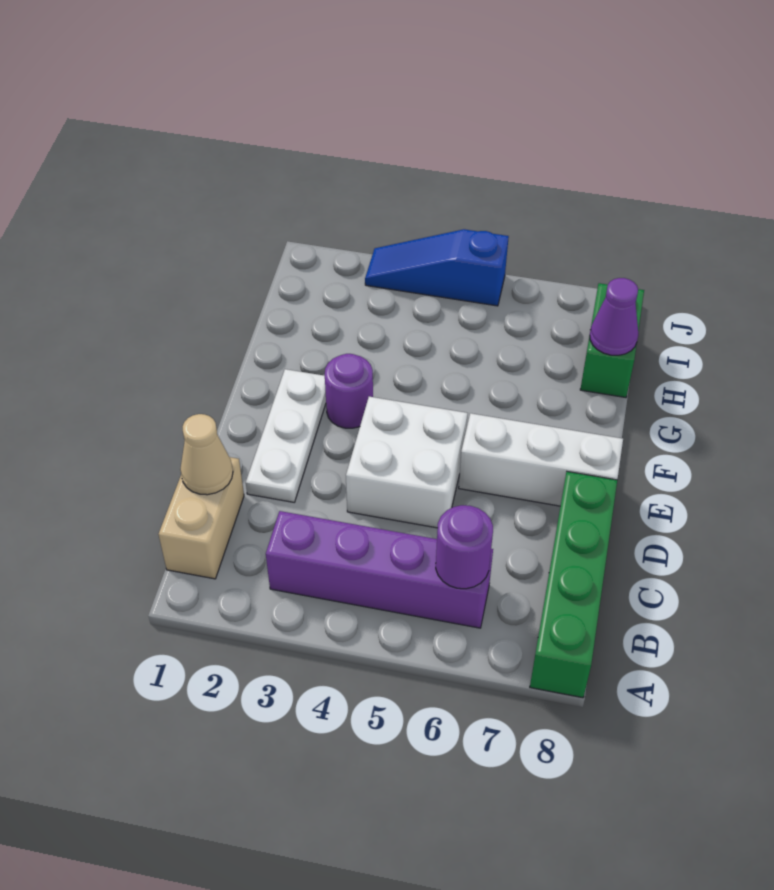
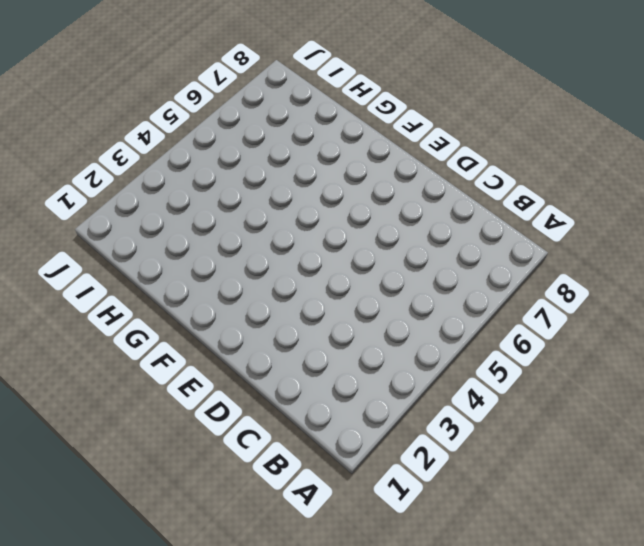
none -> green 1x4 brick [530,472,617,698]
none -> tan 1x2 brick [158,457,244,579]
none -> purple 1x4 brick [266,511,493,628]

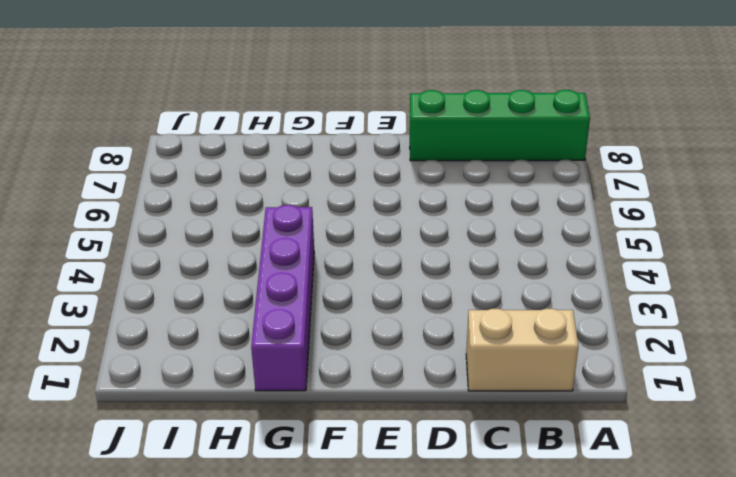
purple 1x4 brick [251,205,314,391] -> purple 1x4 brick moved to [266,511,493,628]
none -> white 1x3 plate [246,369,326,502]
none -> white 2x2 brick [346,397,468,528]
none -> white 1x3 brick [459,413,623,506]

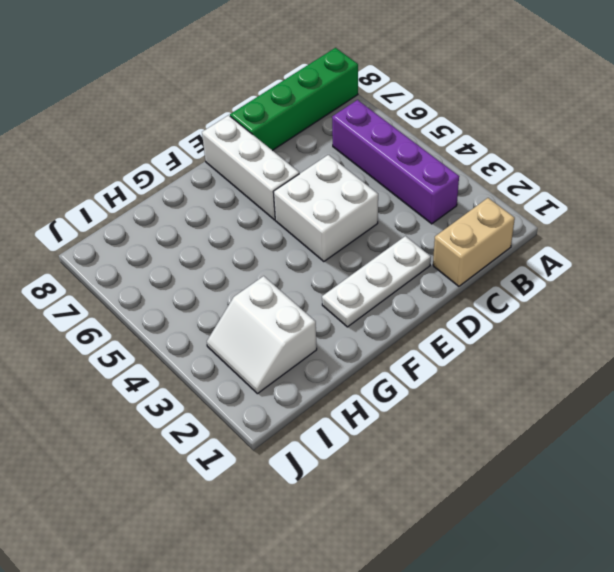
white 2x2 slope [207,276,317,394] -> none
none -> purple 1x1 round brick [325,354,373,428]
none -> green 1x2 brick [580,283,644,398]
none -> blue 1x3 slope [365,229,509,306]

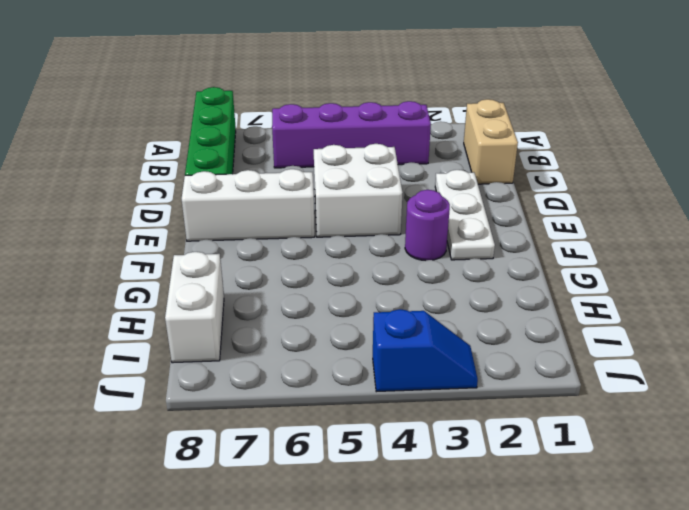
white 1x2 brick [165,252,224,363] -> green 1x2 brick [580,283,644,398]
blue 1x2 slope [373,309,478,392] -> blue 1x3 slope [365,229,509,306]
none -> purple 1x1 round brick [436,505,493,589]
none -> tan 1x1 cone [180,414,233,495]
none -> purple 1x1 cone [590,278,638,355]

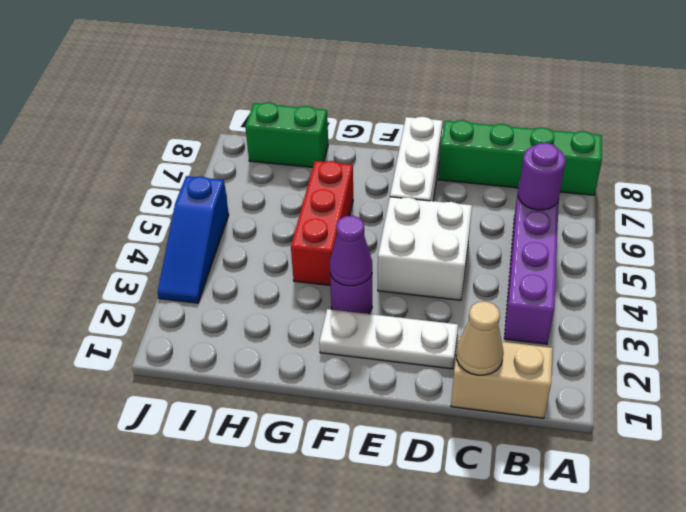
purple 1x1 cone [330,216,372,286] -> purple 1x1 cone moved to [590,278,638,355]
red 1x3 brick [291,161,353,285] -> none

